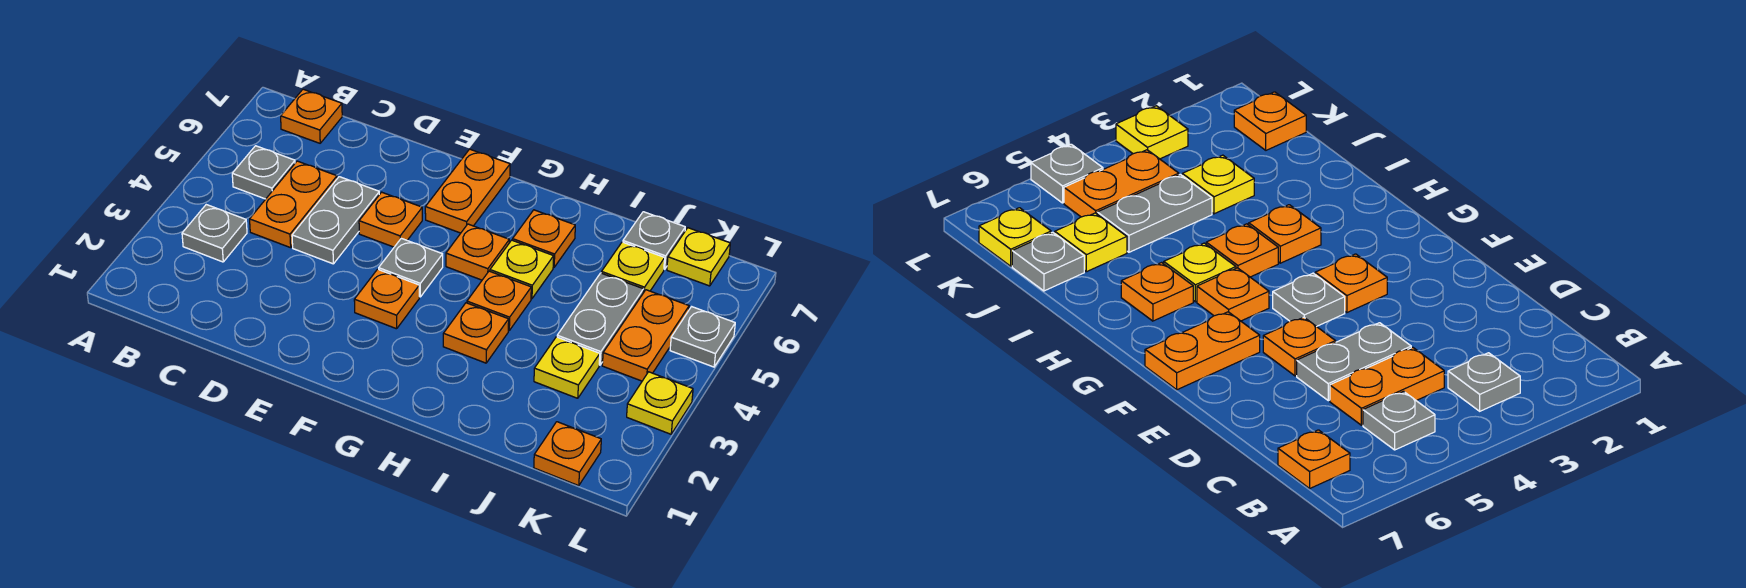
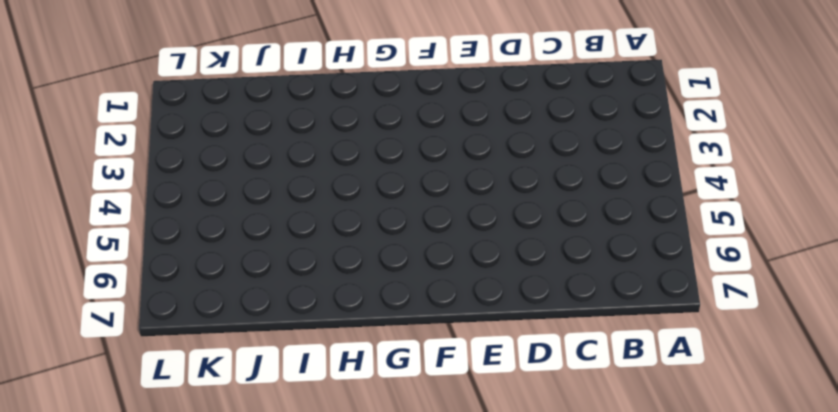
none -> grey 1x1 plate [182,205,247,262]
none -> grey 1x1 plate [232,146,295,199]
none -> orange 1x1 plate [281,89,342,143]

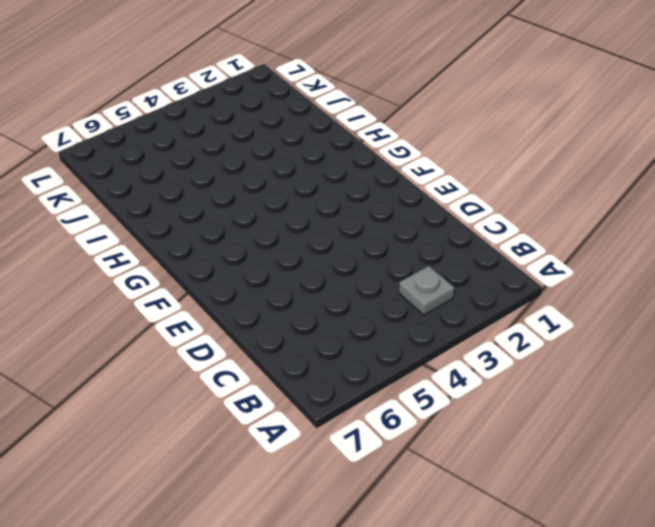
none -> grey 1x1 plate [232,146,295,199]
none -> orange 1x1 plate [281,89,342,143]
none -> orange 1x2 plate [250,161,337,248]

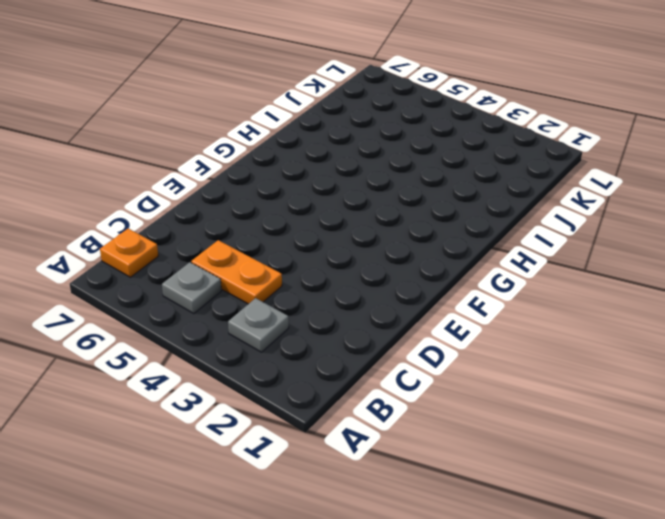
none -> grey 1x2 plate [292,177,379,264]
none -> orange 1x1 plate [359,192,422,247]
none -> orange 1x1 plate [354,269,419,329]

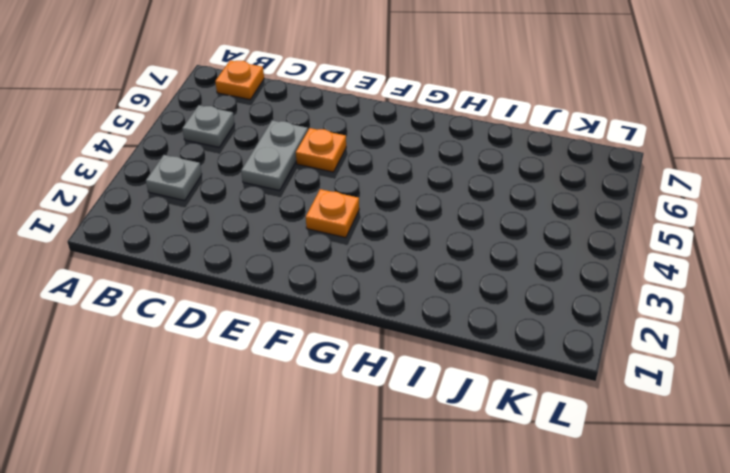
none -> orange 1x2 plate [250,161,337,248]
none -> grey 1x1 plate [379,238,443,297]
none -> orange 1x2 plate [425,149,510,233]

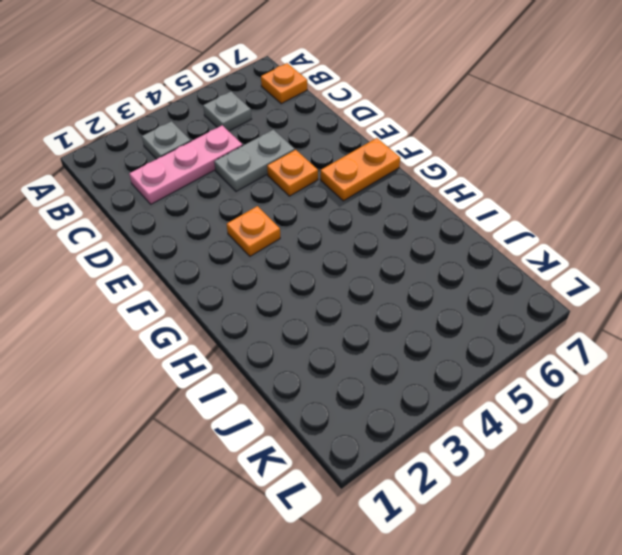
pink 1x3 plate [129,125,243,204] -> orange 1x2 plate [250,161,337,248]
none -> grey 1x1 plate [379,238,443,297]
none -> orange 1x1 plate [446,224,509,280]
none -> orange 1x1 plate [443,303,509,363]

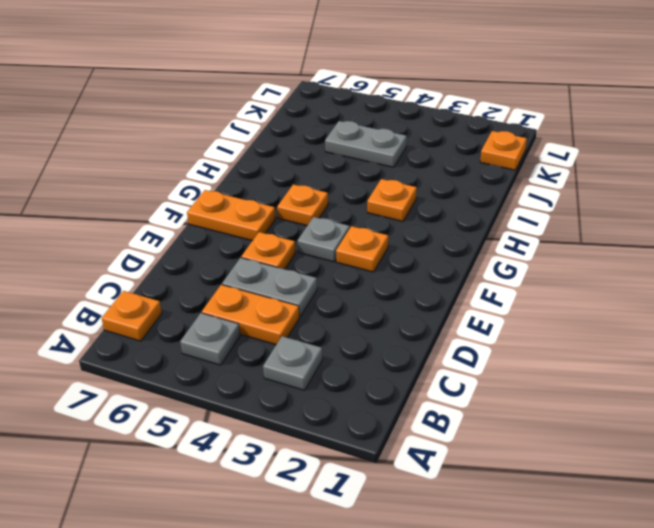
none -> orange 1x1 plate [467,271,531,330]
none -> yellow 1x1 plate [490,240,554,299]
none -> orange 1x1 plate [513,210,575,267]

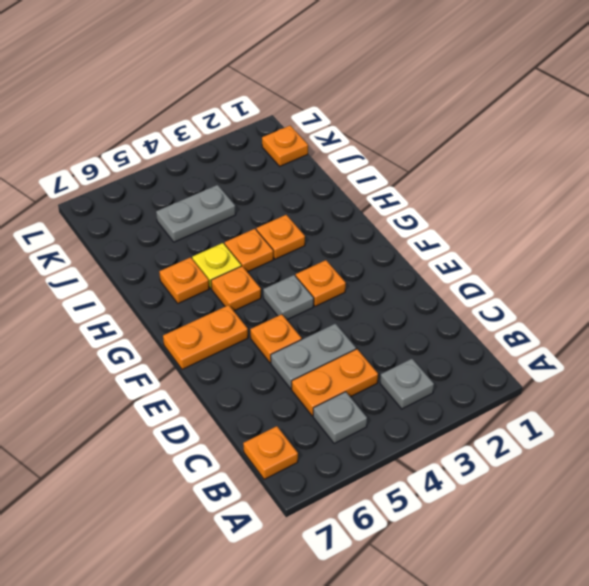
none -> yellow 1x1 plate [534,337,600,398]
none -> yellow 1x1 plate [601,242,665,293]
none -> grey 1x1 plate [623,212,685,269]

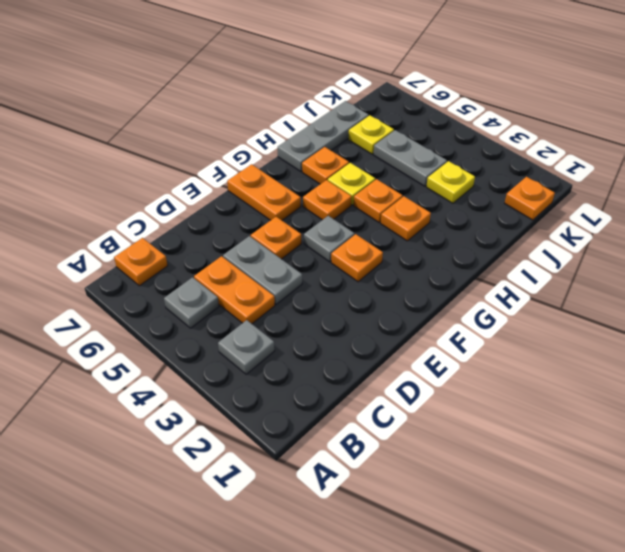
grey 1x3 plate [278,101,369,172] -> grey 1x1 plate [623,212,685,269]
none -> orange 1x2 plate [602,290,689,381]
none -> yellow 1x1 plate [667,228,730,286]
none -> yellow 1x1 plate [627,372,693,434]

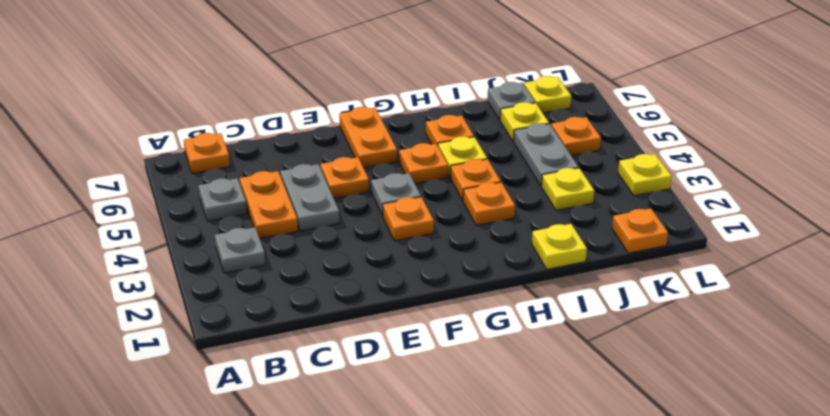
yellow 1x1 plate [532,224,587,269] -> none
orange 1x1 plate [551,117,601,156] -> orange 1x2 plate [602,290,689,381]
none -> grey 1x1 plate [670,307,735,367]

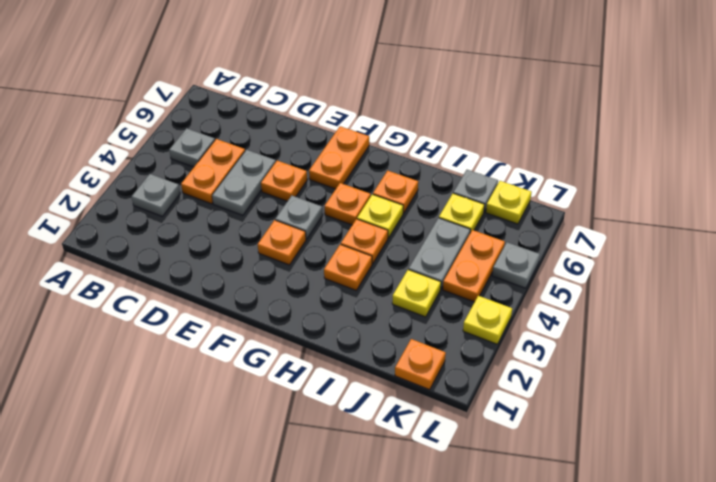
none -> orange 1x1 plate [281,89,342,143]

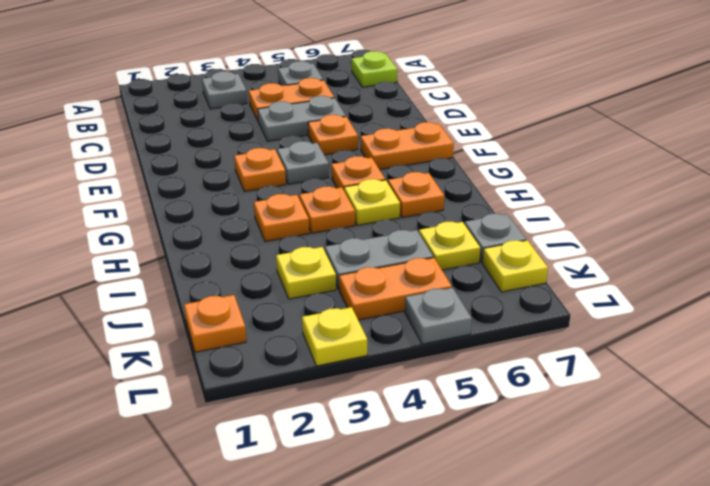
lime 1x1 plate [352,51,397,87] -> orange 1x1 plate [281,89,342,143]

